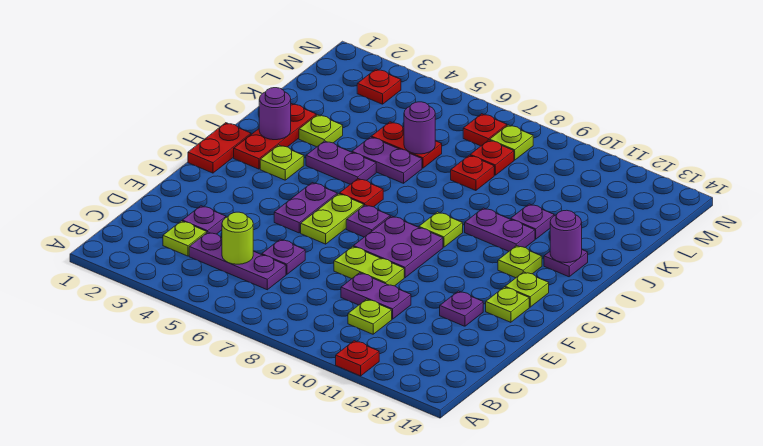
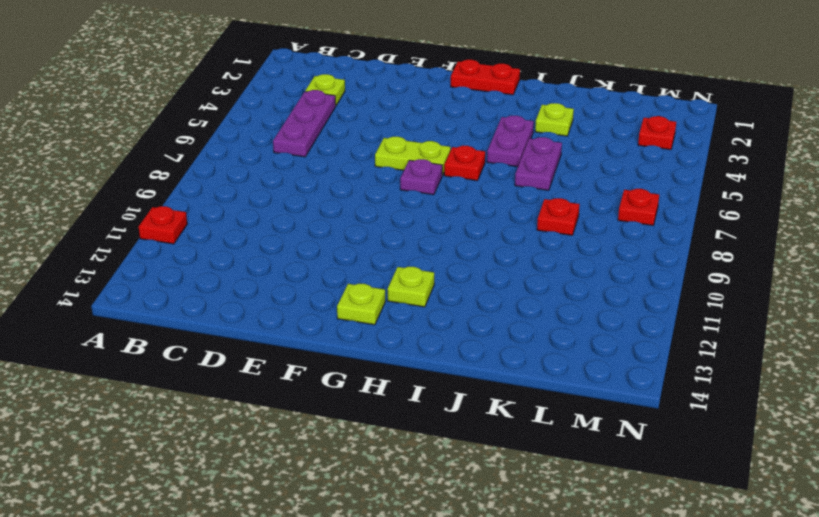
none -> lime 1x1 plate [348,299,392,334]
none -> purple 1x1 plate [182,206,226,234]
none -> purple 1x1 plate [262,239,305,275]
none -> purple 1x2 plate [341,273,411,319]

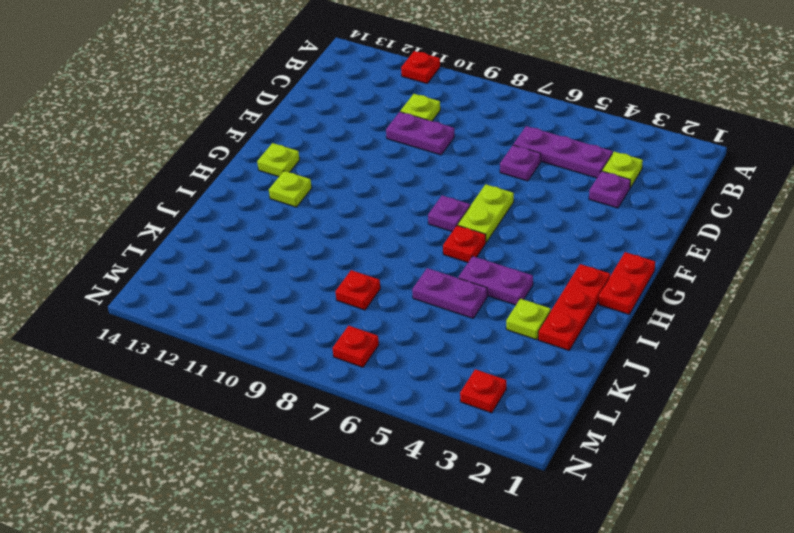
none -> lime 1x2 plate [334,246,404,286]
none -> purple 1x1 plate [440,291,483,326]
none -> purple 1x2 plate [274,183,337,233]
none -> purple 2x2 plate [353,216,443,278]

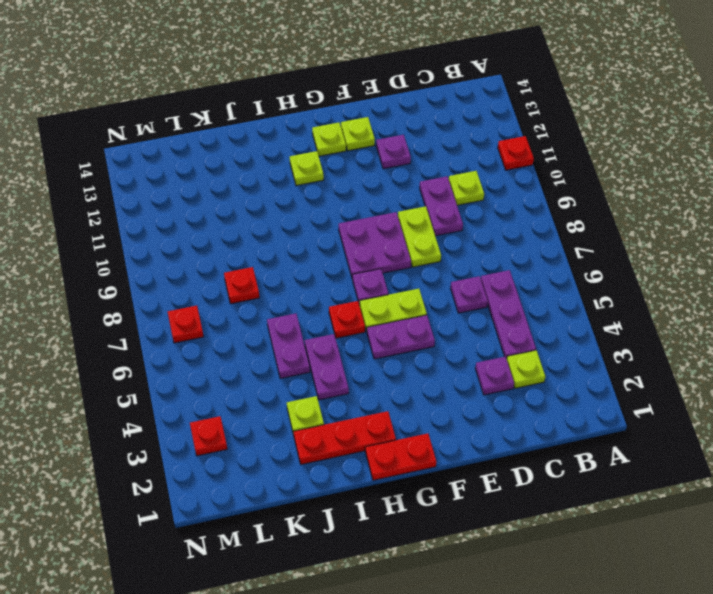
none -> lime 1x1 plate [260,145,304,180]
none -> lime 1x1 plate [419,212,463,247]
none -> purple 1x2 plate [465,208,535,251]
none -> purple 1x1 plate [544,250,588,277]

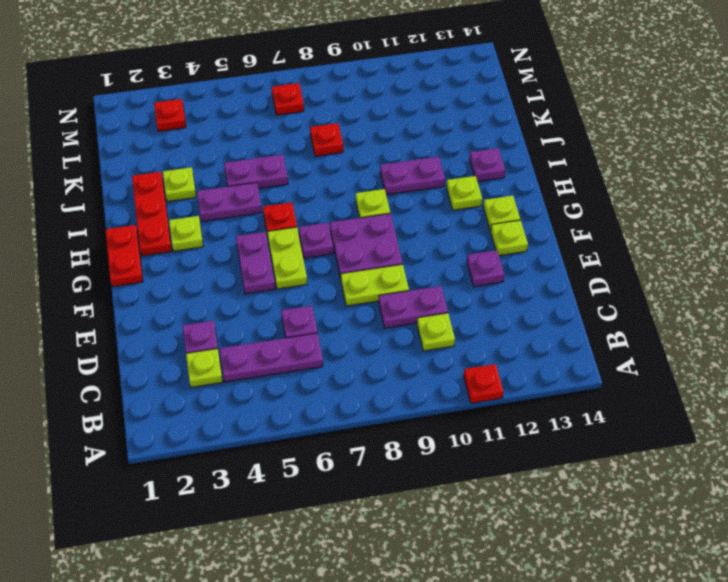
none -> purple 1x1 plate [511,204,554,239]
none -> red 1x2 plate [371,122,442,168]
none -> red 1x1 plate [470,140,514,175]
none -> lime 1x1 plate [490,125,533,160]

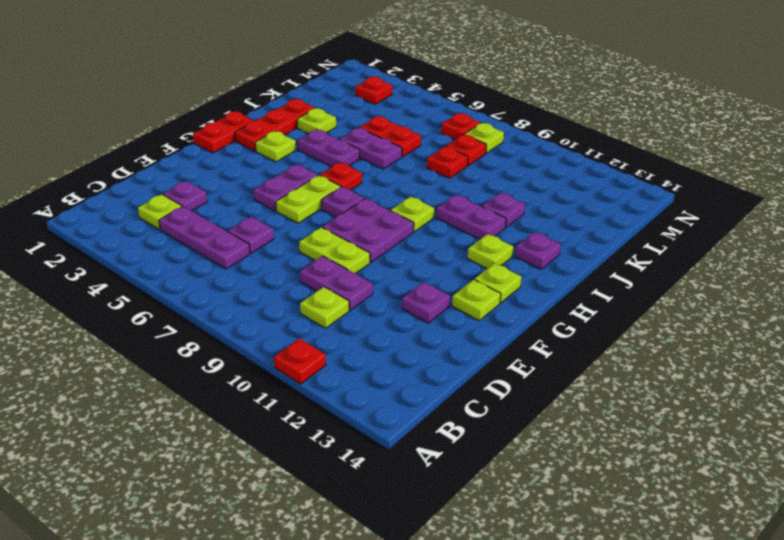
none -> lime 1x1 round brick [222,212,253,264]
none -> purple 1x1 round brick [259,88,291,140]
none -> purple 1x1 round brick [550,210,582,263]
none -> purple 1x1 round brick [404,102,435,154]

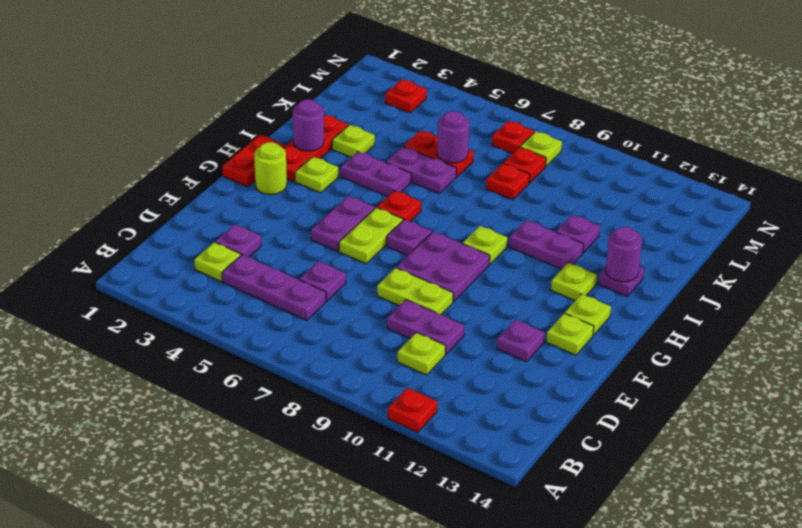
lime 1x1 round brick [254,142,287,195] -> lime 1x1 round brick moved to [222,212,253,264]

